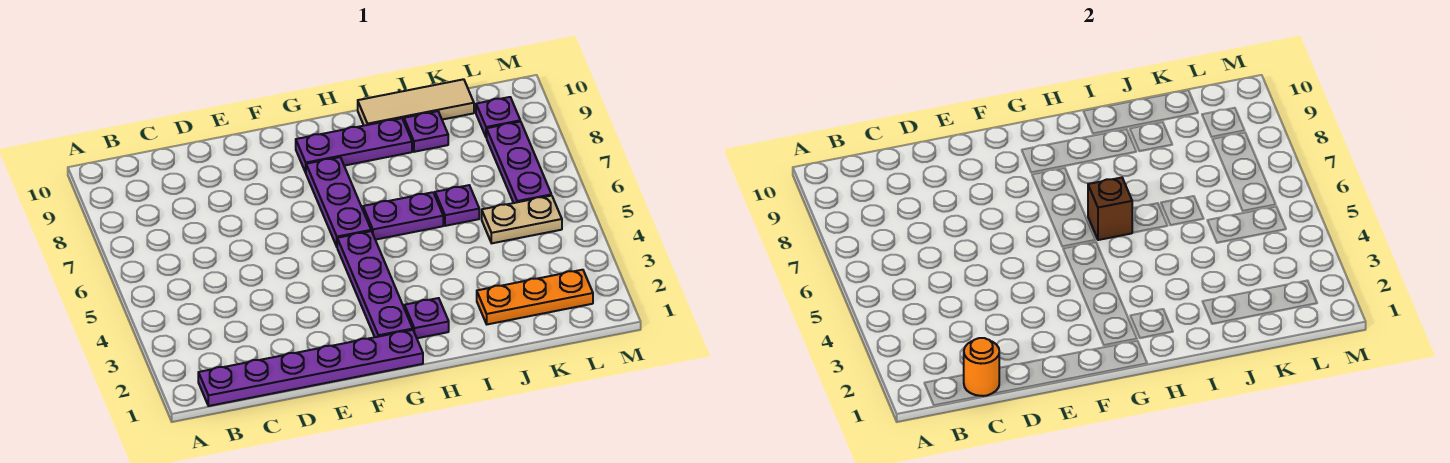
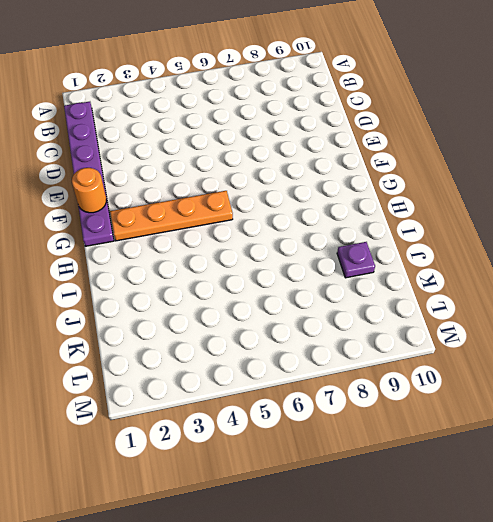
orange 1x1 round brick [72,168,106,213] -> orange 1x1 round brick moved to [964,338,999,396]
orange 1x4 plate [110,191,233,241] -> purple 1x4 plate [337,231,413,337]
none -> purple 1x3 plate [306,157,371,246]
none -> purple 1x3 plate [296,118,412,173]
none -> purple 1x1 plate [404,298,449,338]

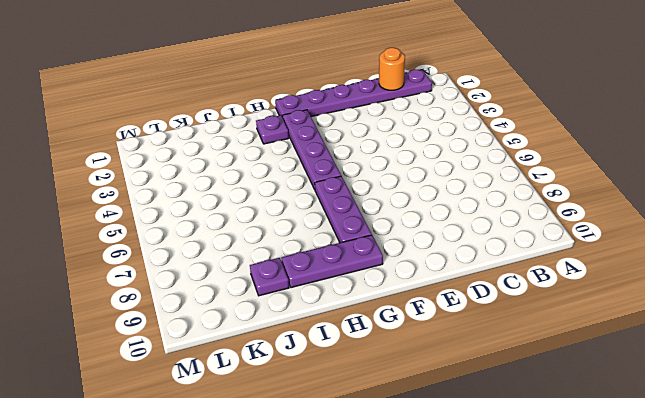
none -> purple 1x2 plate [363,192,443,240]
none -> tan 1x3 tile [358,79,474,126]
none -> orange 1x3 plate [477,270,593,324]

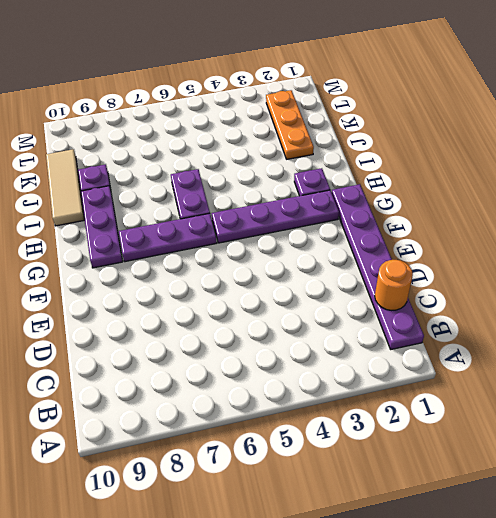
none -> purple 1x1 plate [435,185,479,226]
none -> tan 1x2 plate [482,196,562,243]
none -> purple 1x3 plate [487,122,551,203]

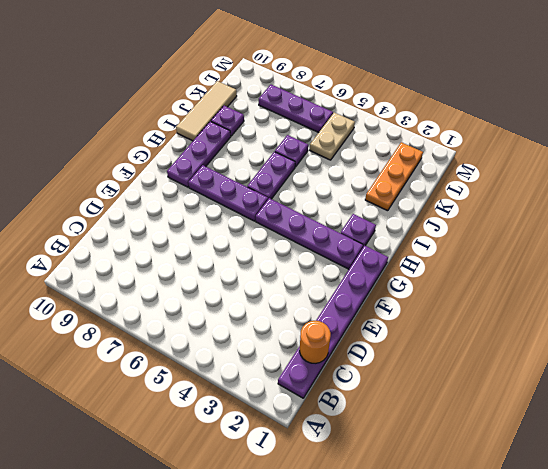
none -> purple 1x1 plate [476,97,520,138]
none -> brown 1x1 brick [1088,178,1132,240]

